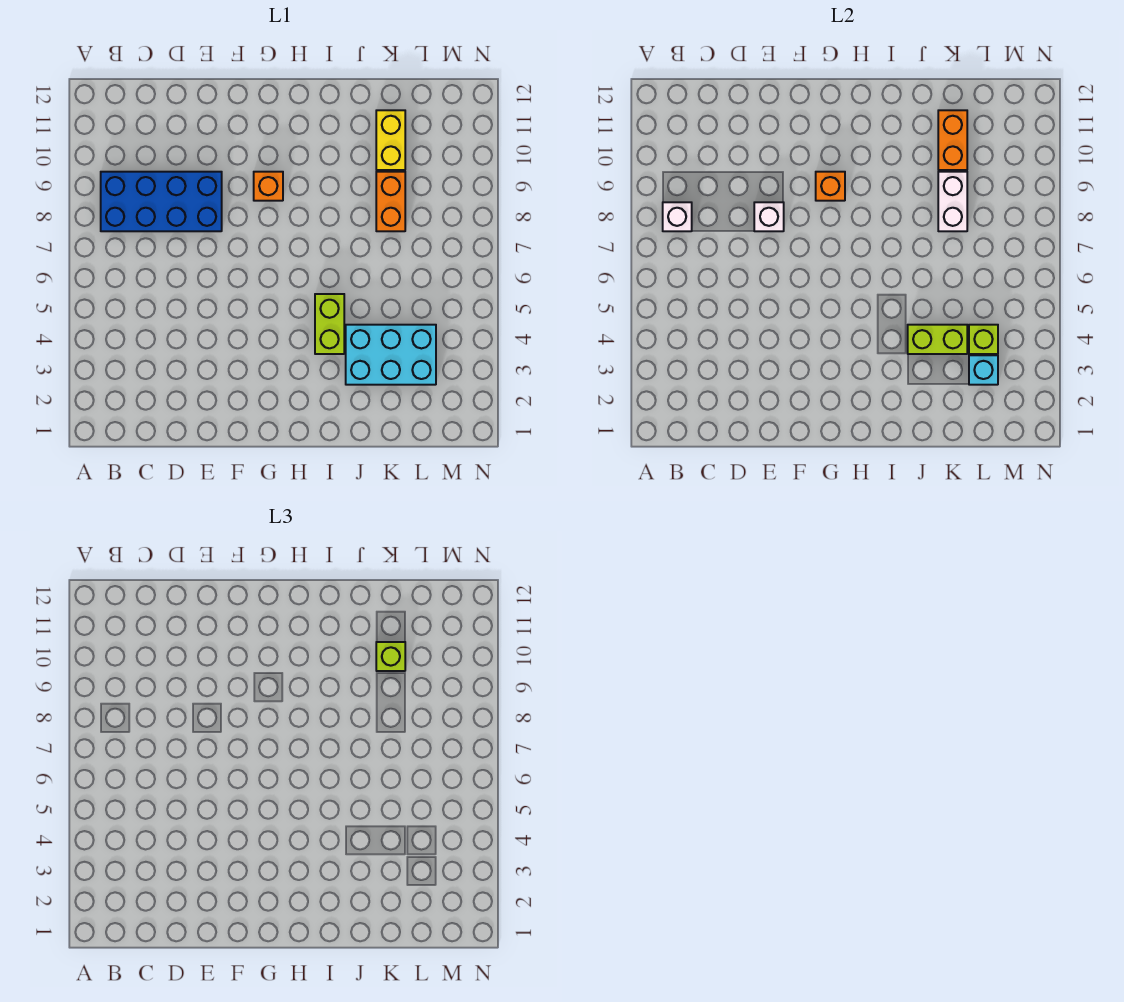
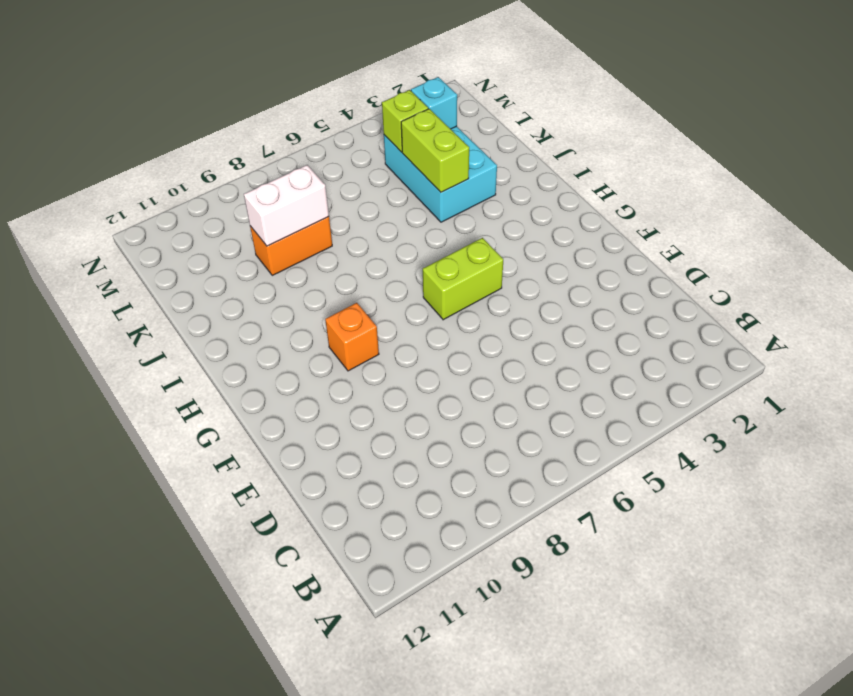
lime 1x2 brick [423,238,503,320] -> lime 1x2 brick moved to [315,294,344,354]
none -> blue 2x4 brick [101,172,222,231]
none -> yellow 1x2 brick [376,110,405,170]
none -> white 1x1 brick [663,202,692,231]

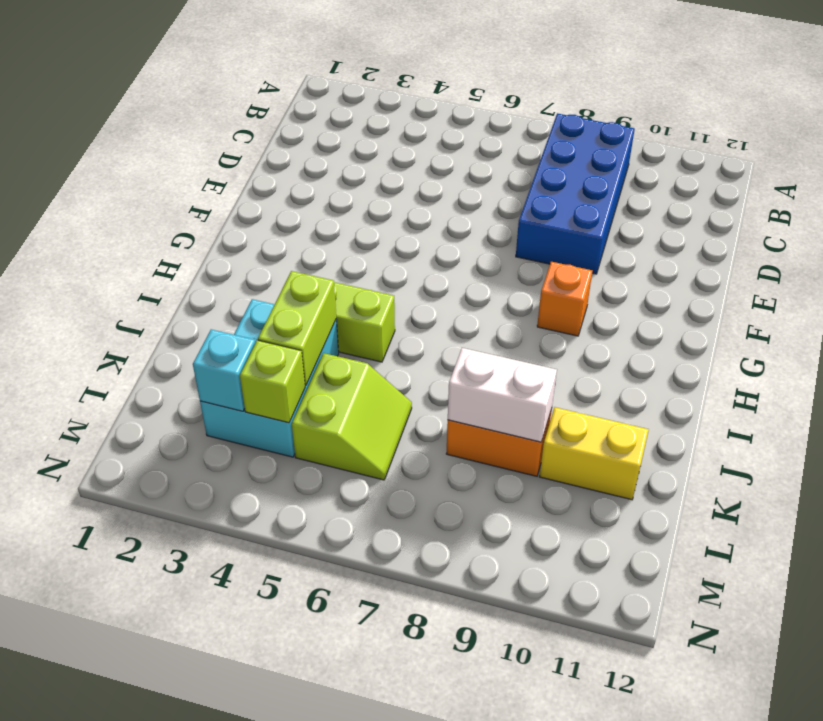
lime 2x2 slope [292,353,412,480] -> none
none -> white 1x1 brick [663,202,692,231]
none -> white 1x1 brick [754,202,784,231]
none -> orange 1x1 brick [816,172,845,201]

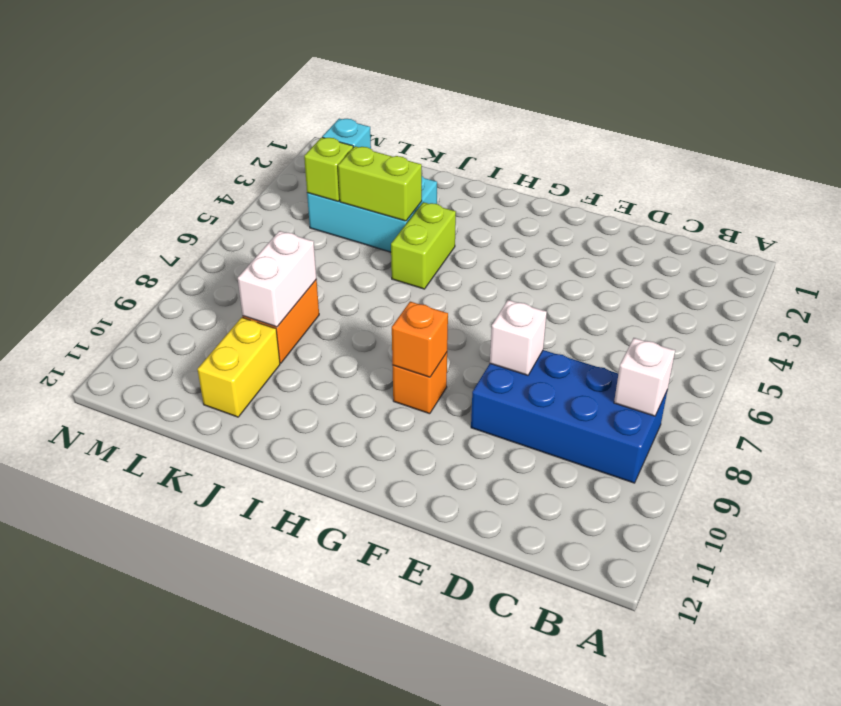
none -> orange 1x2 brick [938,110,967,170]
none -> lime 1x1 brick [376,642,405,671]

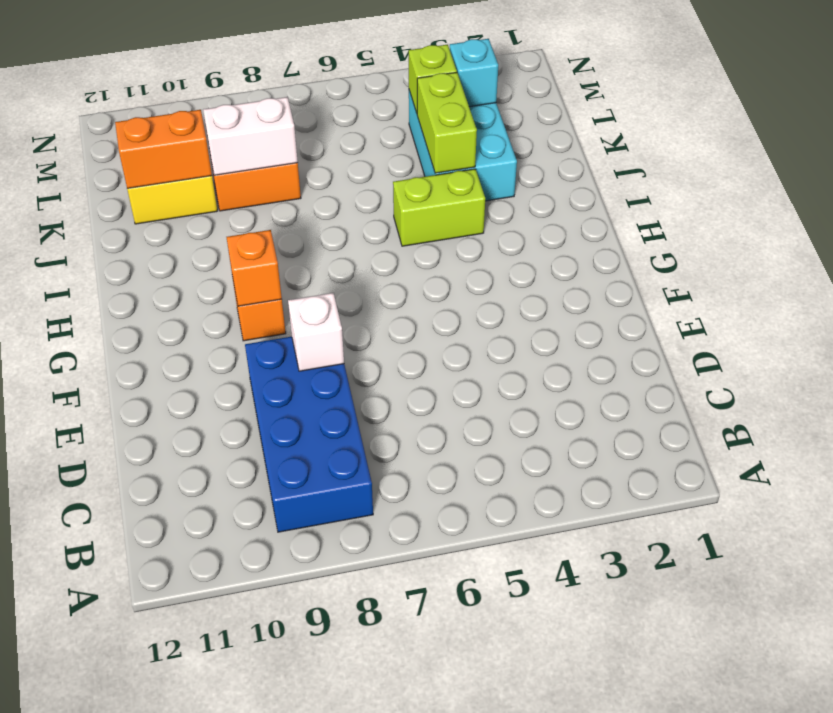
none -> white 1x1 brick [663,202,692,231]
none -> lime 1x1 brick [376,642,405,671]

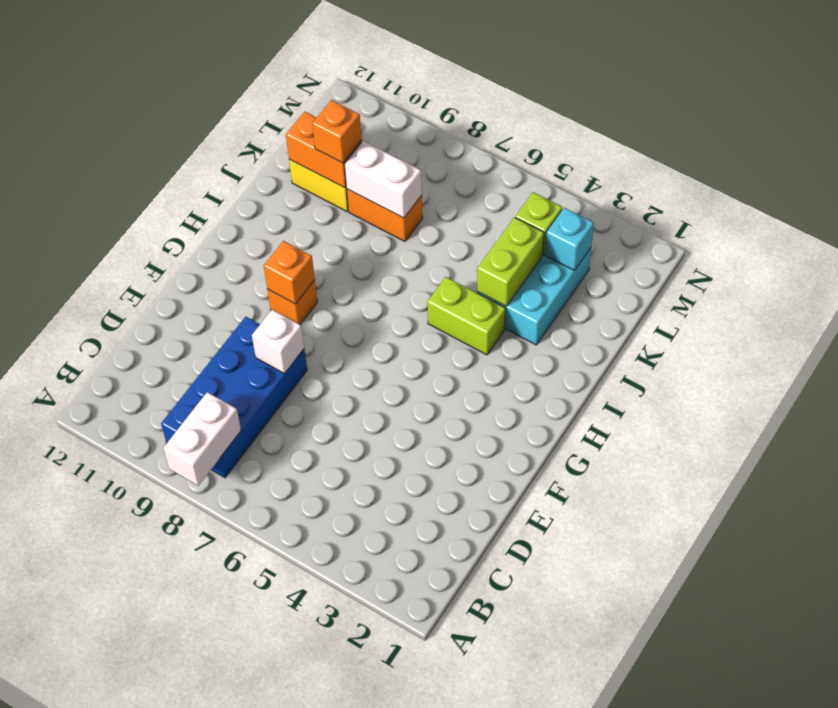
white 1x2 brick [163,392,241,486] -> white 1x1 brick [663,202,692,231]
orange 1x1 brick [312,100,362,163] -> lime 1x1 brick [376,642,405,671]

